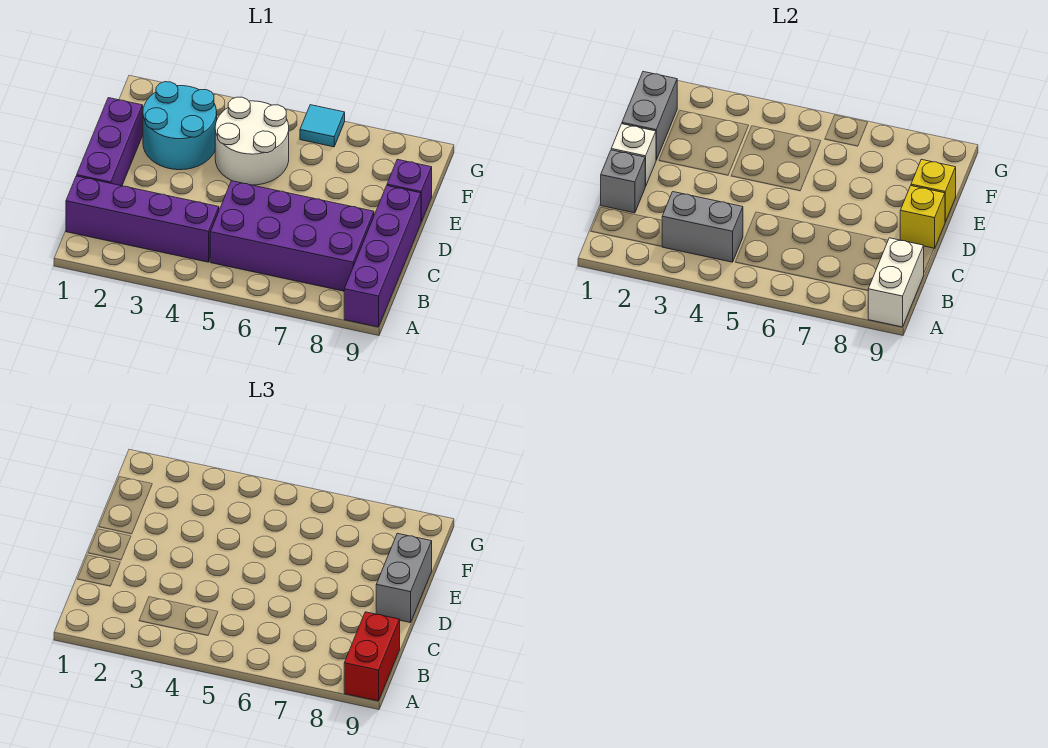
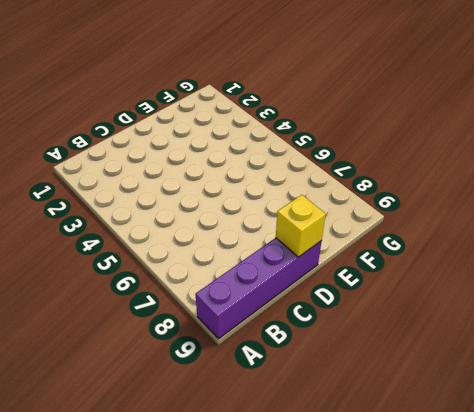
none -> purple 1x4 brick [66,176,219,262]
none -> purple 2x4 brick [210,181,374,291]
none -> purple 1x3 brick [77,98,143,186]

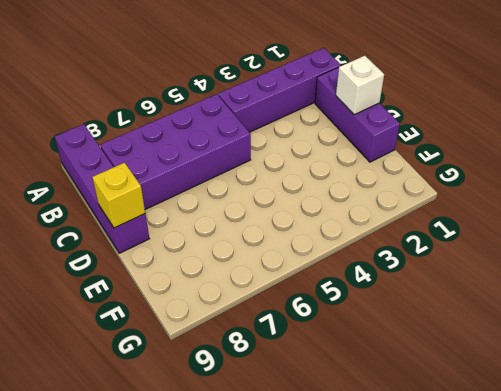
none -> cyan 2x2 round brick [143,82,217,170]
none -> white 2x2 round brick [215,97,289,185]
none -> purple 1x1 brick [387,159,432,222]

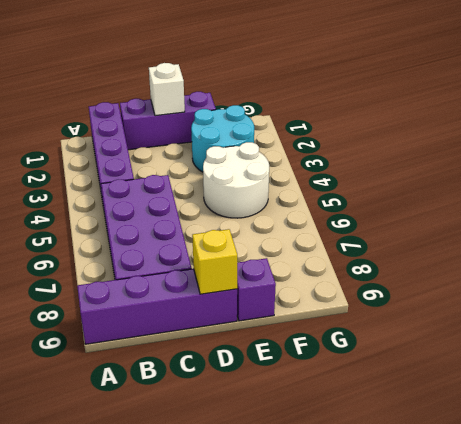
none -> cyan 1x1 tile [300,105,345,147]
none -> white 1x2 brick [868,238,924,327]
none -> grey 1x2 brick [662,192,743,262]

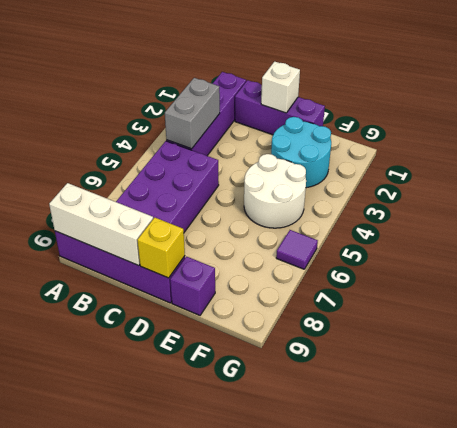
white 1x3 brick [49,183,153,266] -> white 1x2 brick [868,238,924,327]
purple 1x1 tile [276,230,318,269] -> cyan 1x1 tile [300,105,345,147]
none -> grey 1x1 brick [601,150,645,213]
none -> grey 1x2 brick [622,72,677,160]
none -> yellow 1x1 brick [911,159,956,222]

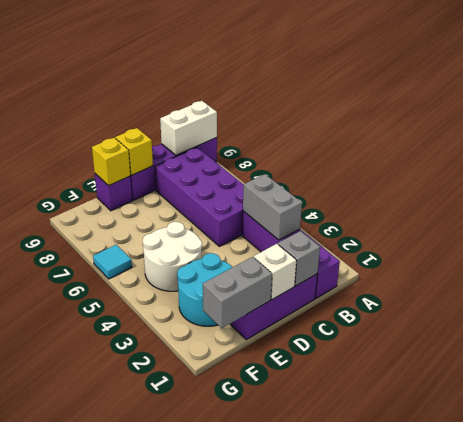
none -> red 1x2 brick [344,612,400,701]
none -> grey 1x2 brick [376,533,432,623]

